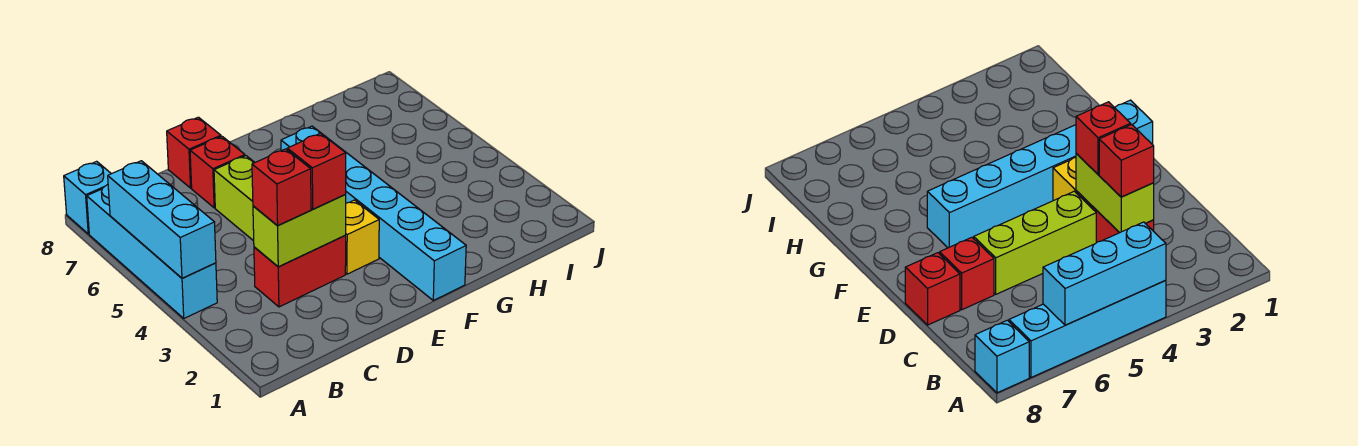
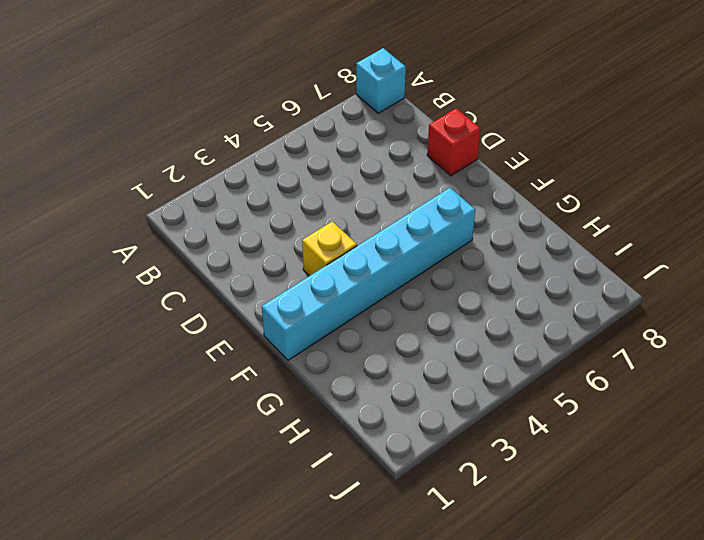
none -> cyan 1x4 brick [87,185,217,318]
none -> red 1x2 brick [254,236,346,307]
none -> lime 1x3 brick [214,156,255,241]

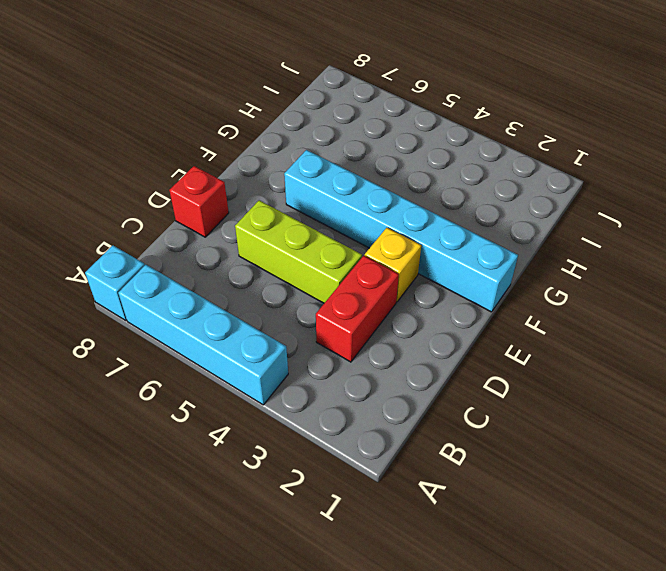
none -> red 1x1 brick [190,136,245,208]
none -> cyan 1x3 brick [108,161,216,278]
none -> lime 1x2 brick [253,195,346,267]

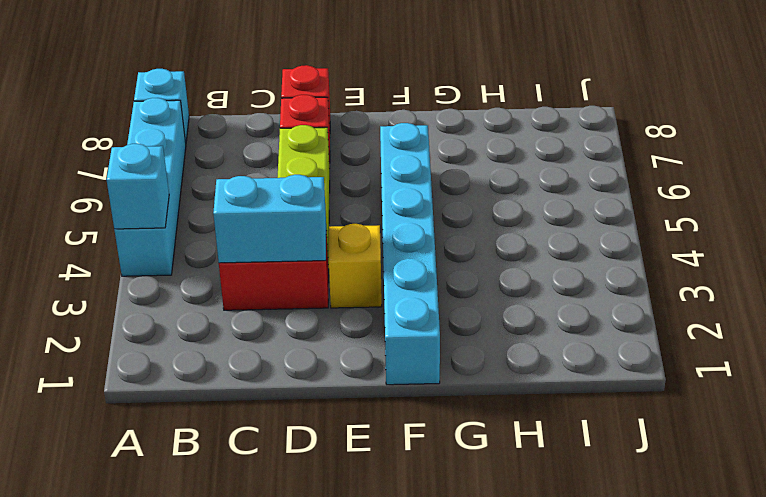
cyan 1x1 brick [107,144,169,229] -> cyan 1x3 brick [108,161,216,278]
cyan 1x2 brick [213,175,326,263] -> lime 1x2 brick [253,195,346,267]
none -> red 1x1 brick [252,149,311,226]
none -> red 1x1 brick [287,133,346,209]

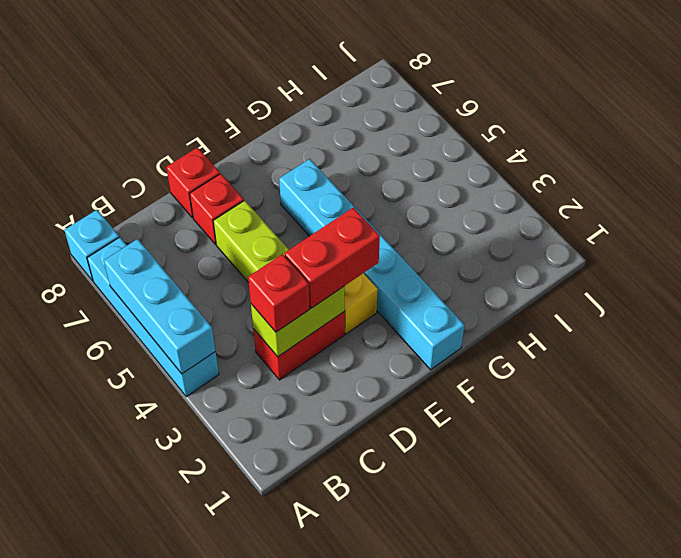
red 1x2 brick [284,207,380,308] -> red 1x1 brick [287,133,346,209]

